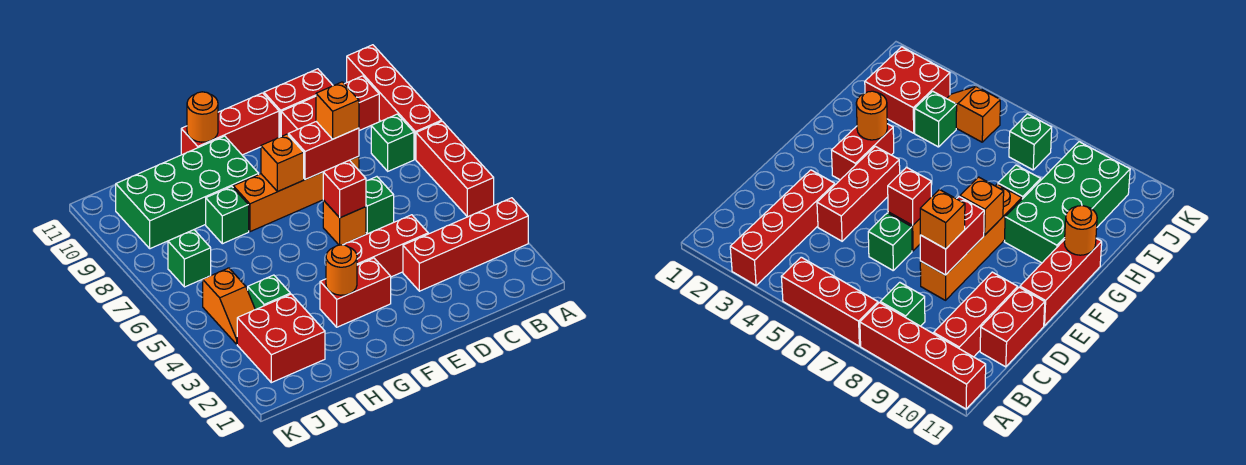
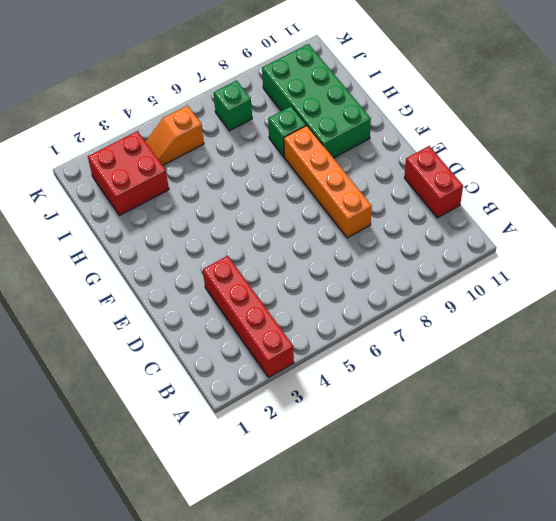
none -> red 1x3 brick [416,121,494,217]
none -> red 1x4 brick [347,45,442,159]
none -> green 1x1 brick [371,114,414,171]

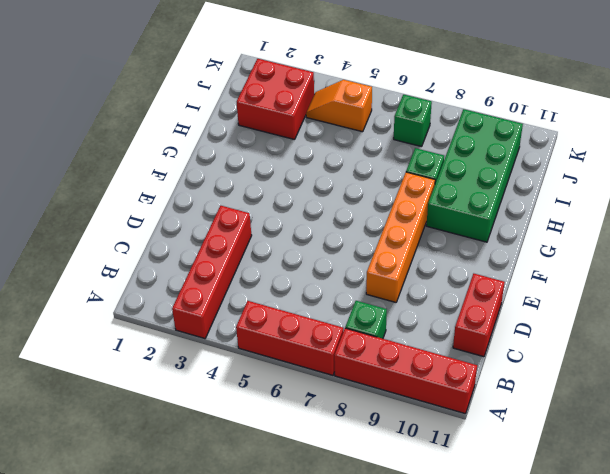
none -> red 1x3 brick [281,76,379,136]
none -> red 1x3 brick [343,215,428,277]
none -> green 1x1 brick [366,177,394,234]

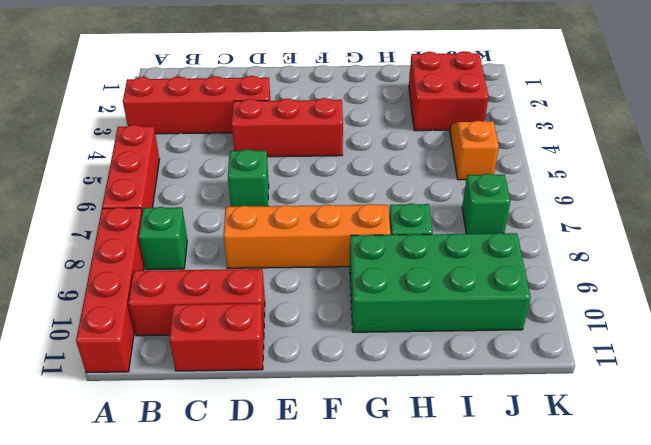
none -> orange 1x1 brick [323,200,366,245]
none -> red 1x3 brick [181,93,279,155]
none -> red 1x2 brick [320,258,391,327]

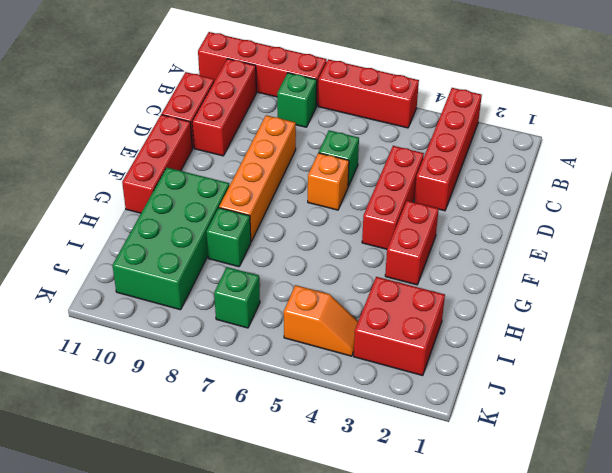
none -> green 1x1 brick [248,275,290,310]
none -> red 1x2 brick [288,122,359,180]
none -> red 1x1 brick [323,160,366,218]

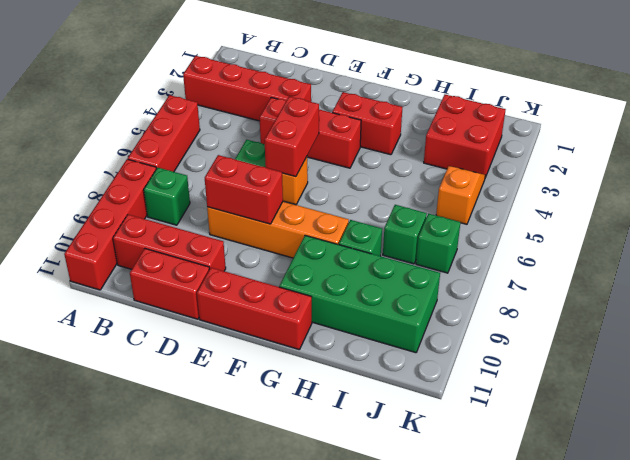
red 1x2 brick [264,96,319,177] -> red 1x1 brick [323,160,366,218]
green 1x1 brick [383,205,427,264] -> green 1x1 brick moved to [248,275,290,310]
none -> orange 1x1 brick [261,134,304,191]
none -> orange 1x1 round brick [326,245,357,295]
none -> orange 1x1 round brick [187,92,218,142]

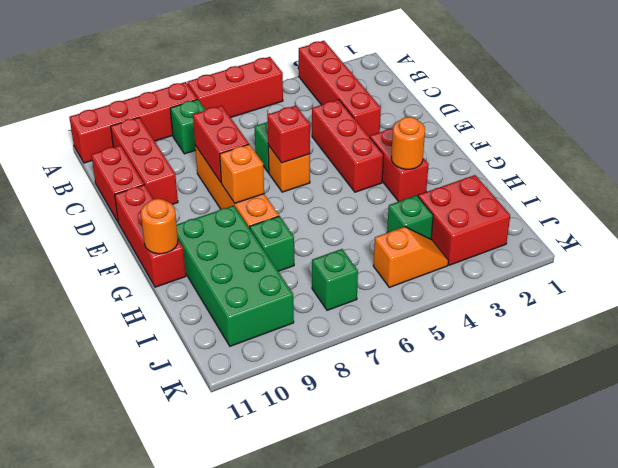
none -> orange 1x1 brick [316,82,359,139]

